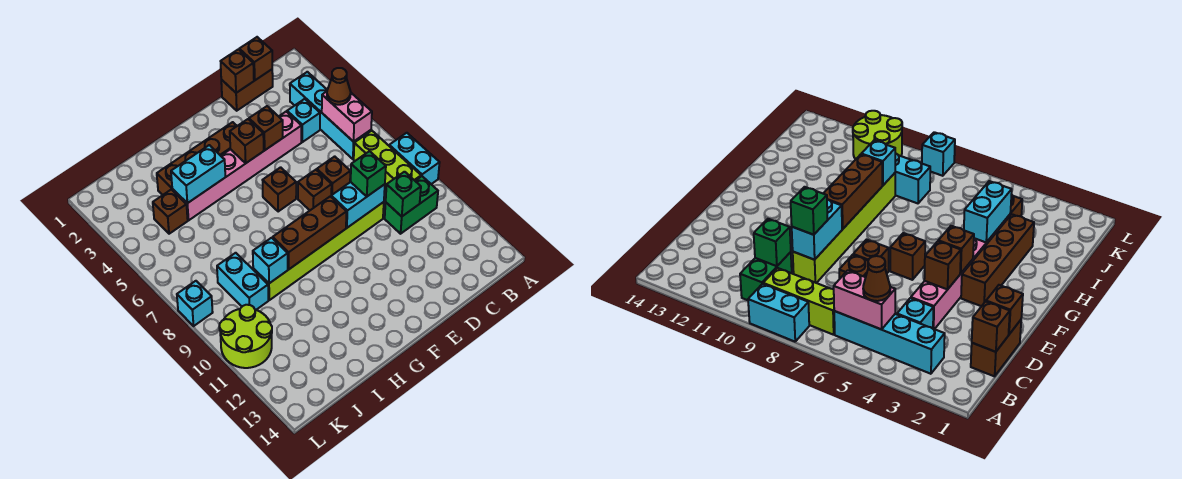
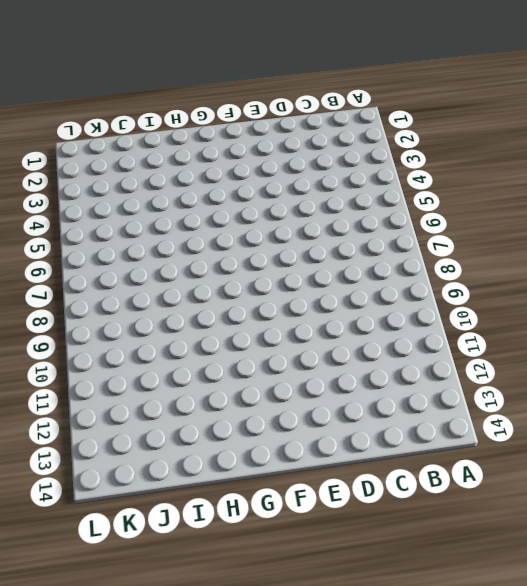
none -> cyan 1x2 brick [389,133,440,184]
none -> cyan 1x4 brick [290,72,371,159]
none -> lime 1x3 brick [354,131,421,190]

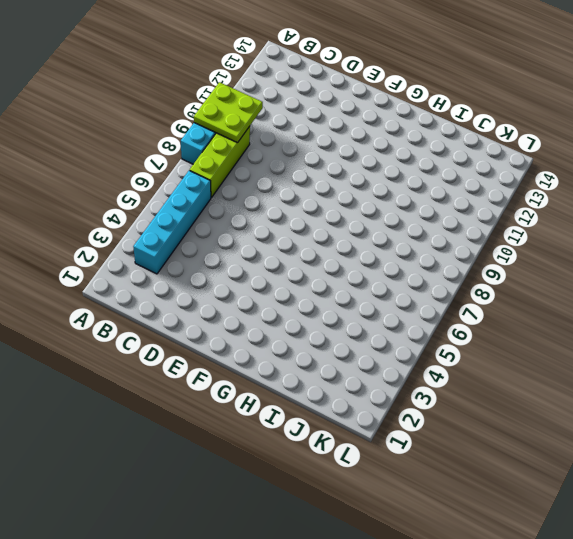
lime 2x2 plate [194,82,263,143] -> none
none -> green 1x2 brick [385,176,438,234]
none -> brown 1x2 brick [221,69,273,111]
none -> cyan 1x1 brick [287,99,320,142]

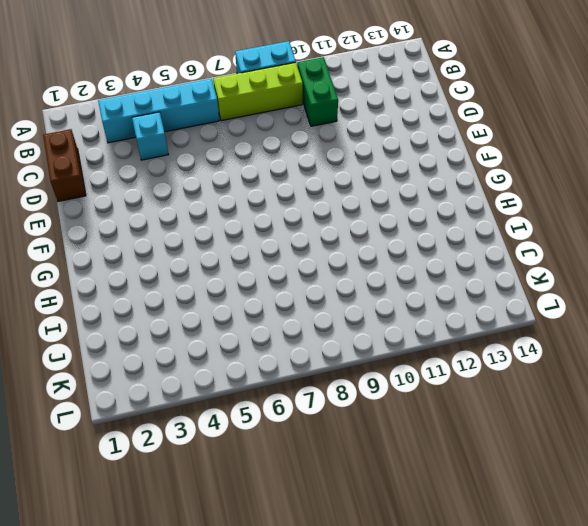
none -> pink 1x6 brick [172,112,301,220]
none -> brown 1x1 brick [317,156,350,195]
none -> lime 1x6 brick [253,202,384,300]

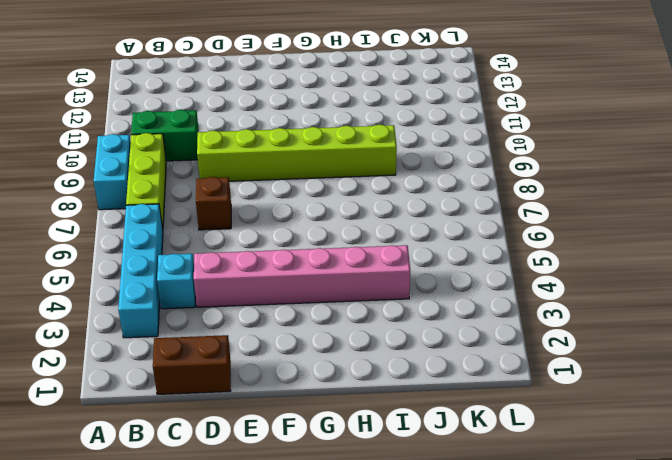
none -> brown 1x1 brick [298,170,332,210]
none -> brown 1x4 brick [157,122,237,195]
none -> brown 1x1 brick [263,167,296,212]

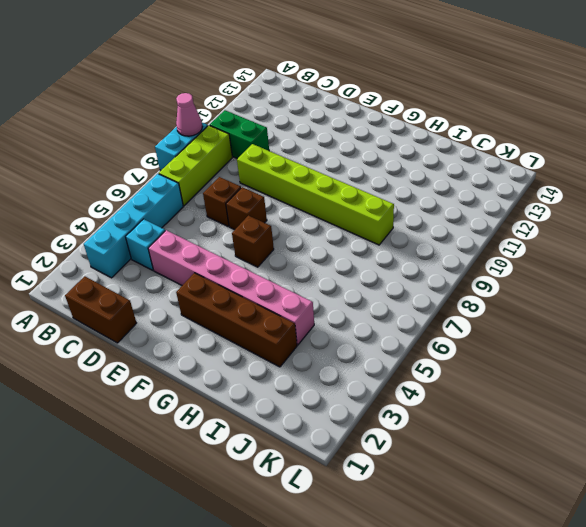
pink 1x1 cone [176,93,202,136] -> none
none -> brown 1x1 brick [153,189,188,234]
none -> cyan 1x2 brick [217,253,268,310]
none -> lime 2x2 round brick [219,305,272,368]

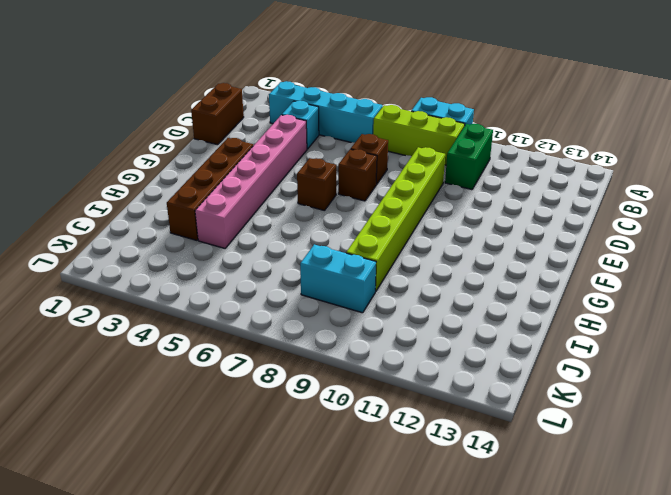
none -> brown 1x1 brick [153,189,188,234]
none -> lime 2x2 round brick [219,305,272,368]
none -> cyan 1x1 brick [177,281,213,326]

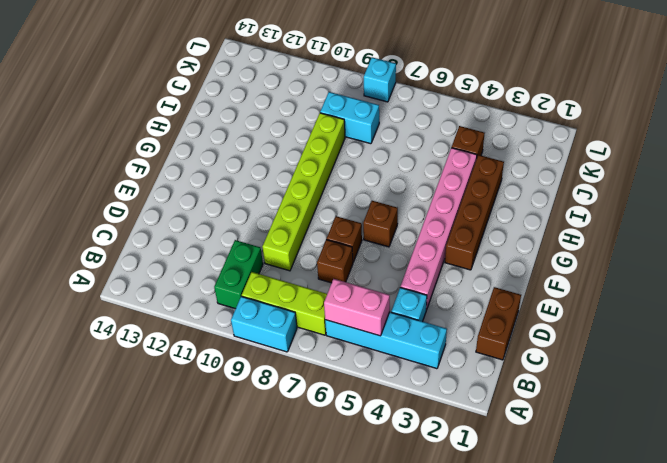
none -> lime 2x2 round brick [219,305,272,368]
none -> brown 1x1 brick [239,37,272,80]
none -> green 1x1 brick [386,172,421,216]

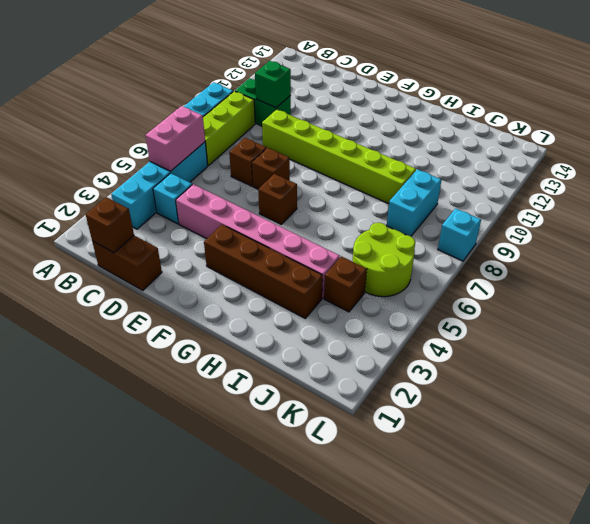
lime 2x2 round brick [353,223,415,297] -> lime 2x2 round brick moved to [219,305,272,368]
none -> brown 1x1 brick [221,49,254,93]
none -> cyan 1x2 brick [331,182,385,228]
none -> brown 1x1 brick [249,106,283,150]

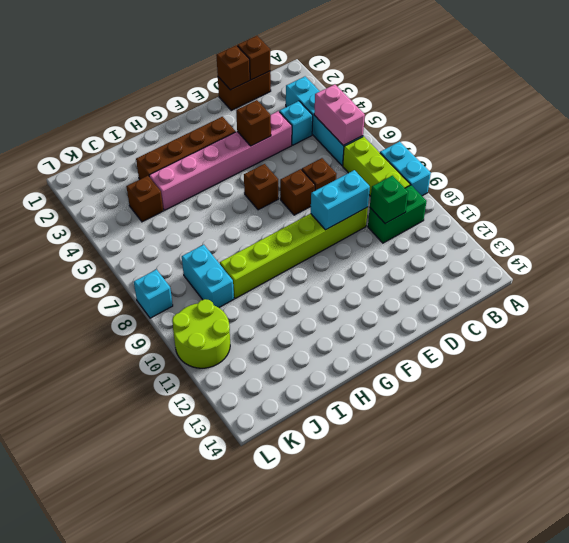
none -> brown 1x1 brick [230,119,264,163]
none -> brown 1x3 brick [273,196,346,269]
none -> cyan 1x2 brick [171,145,225,203]

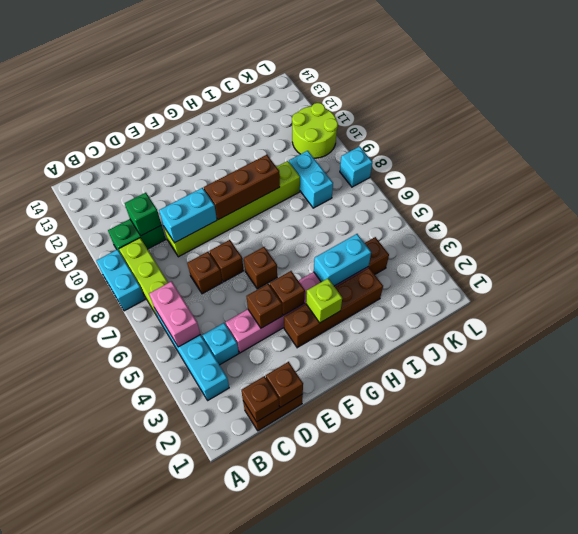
lime 1x1 brick [306,279,342,323] -> none
none -> cyan 1x1 brick [253,238,288,283]
none -> brown 1x1 cone [327,68,351,105]
none -> green 1x1 brick [351,151,386,196]

